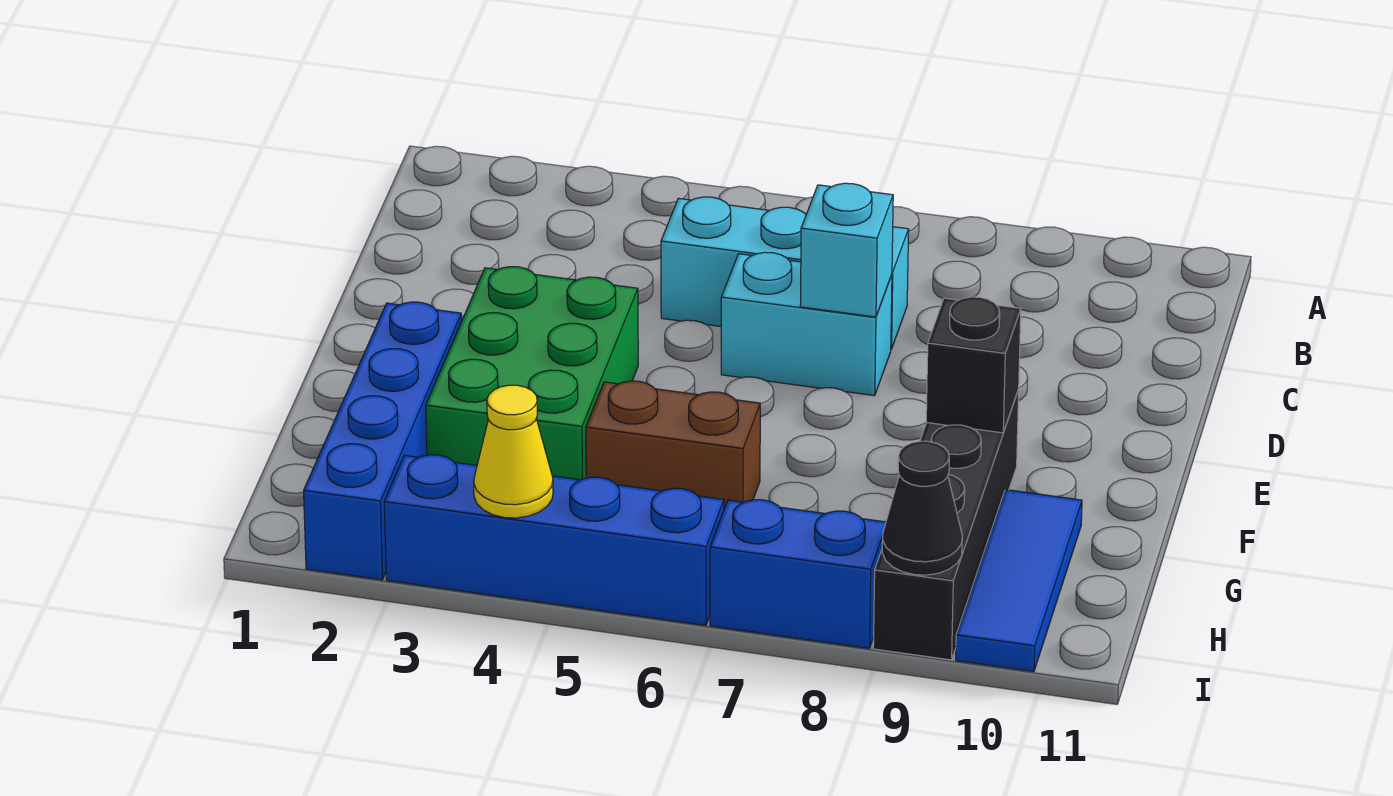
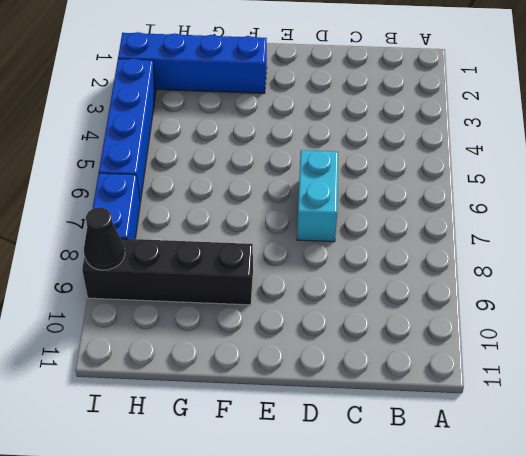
none -> cyan 1x3 brick [661,197,909,349]
none -> green 2x3 brick [426,267,638,480]
none -> brown 1x2 brick [586,381,760,509]

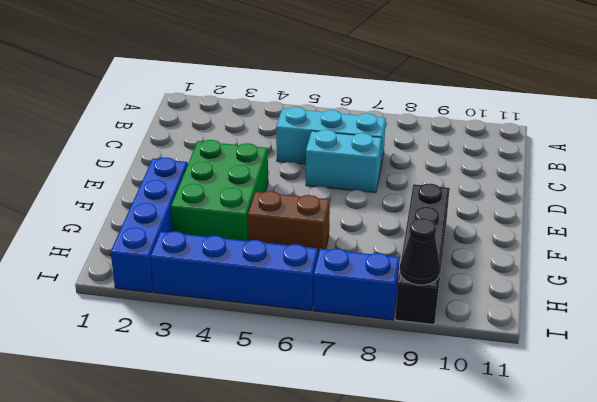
none -> blue 1x3 tile [956,490,1082,672]
none -> cyan 1x1 brick [800,183,893,317]
none -> black 1x1 brick [926,297,1021,433]

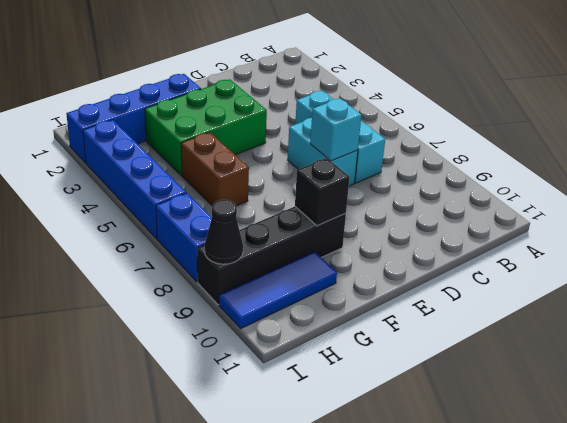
none -> yellow 1x1 cone [474,385,553,518]

